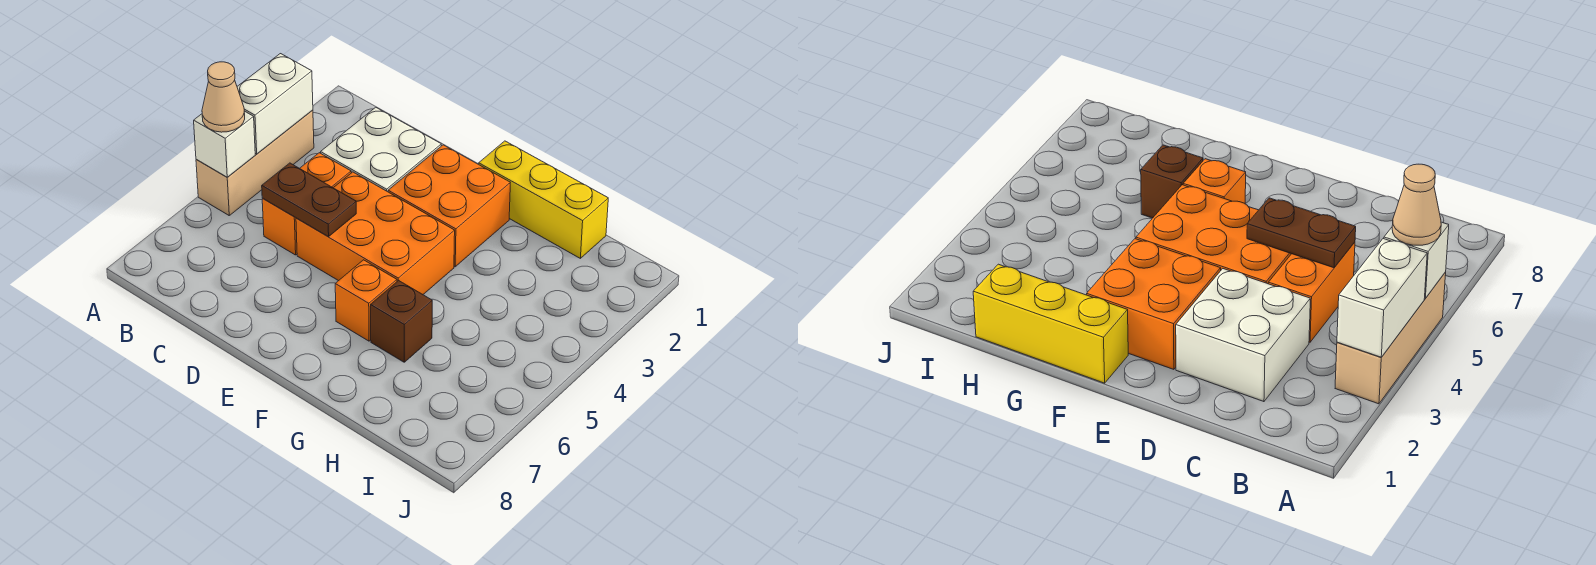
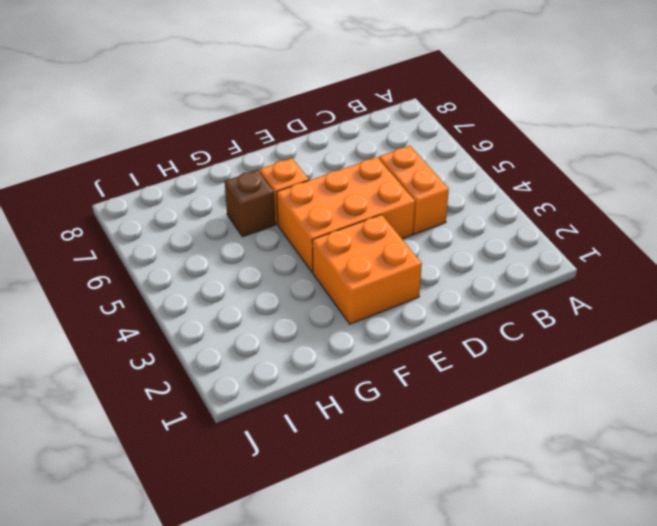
none -> tan 1x3 brick [196,110,314,215]
none -> white 2x2 brick [321,107,441,192]
none -> yellow 1x3 brick [479,141,608,258]

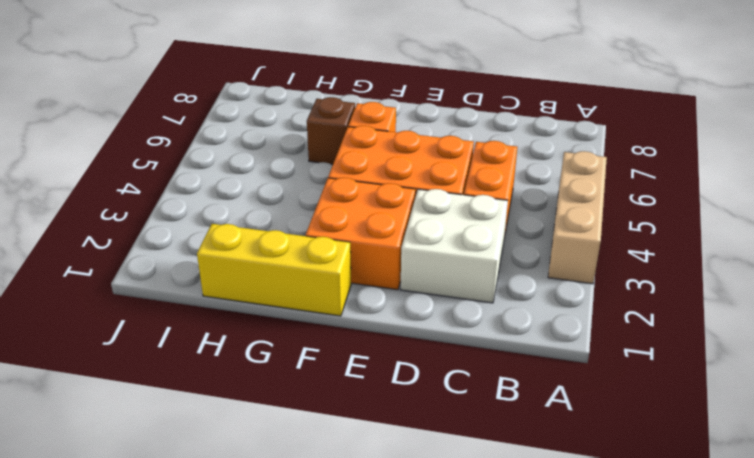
none -> white 1x2 brick [237,54,313,154]
none -> white 1x1 brick [194,111,255,177]
none -> brown 1x2 plate [262,163,356,237]

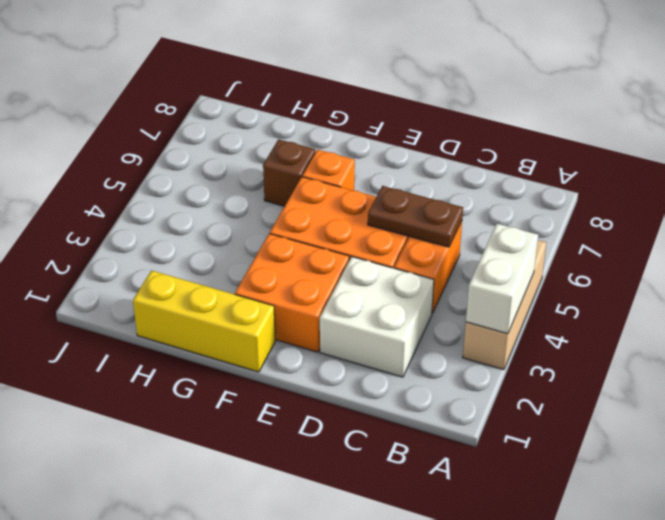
none -> white 1x1 brick [194,111,255,177]
none -> tan 1x1 cone [202,62,245,132]

